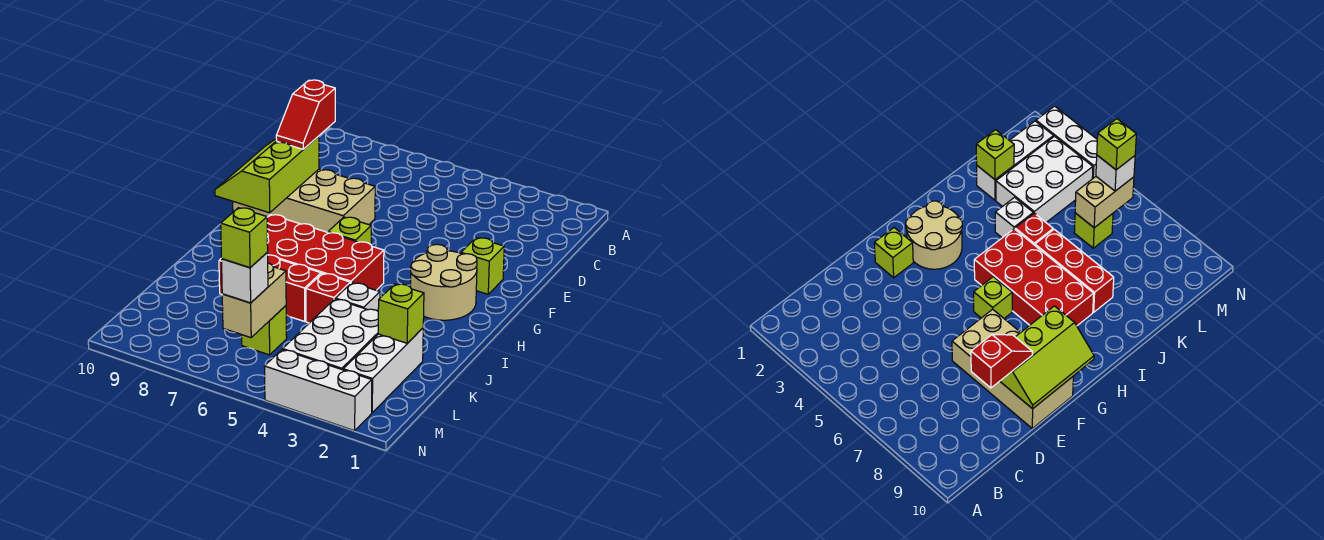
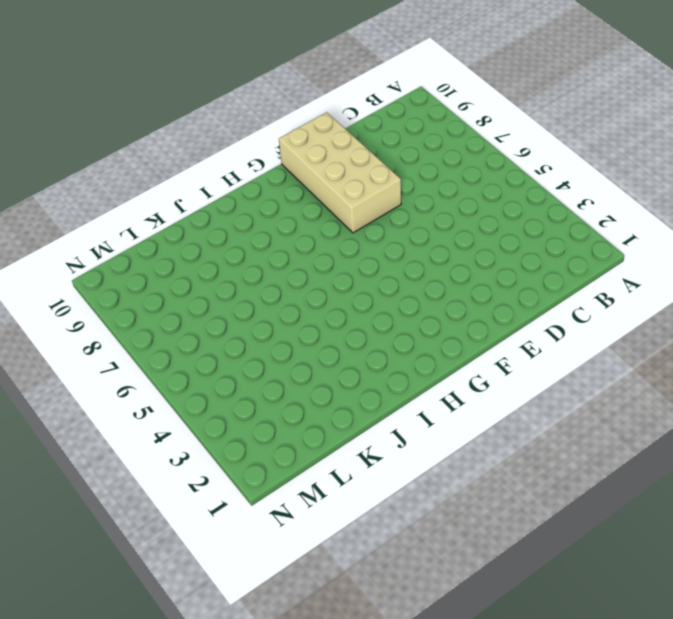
none -> lime 1x1 brick [461,238,504,294]
none -> tan 2x2 round brick [411,244,477,320]
none -> lime 1x1 brick [328,217,371,244]

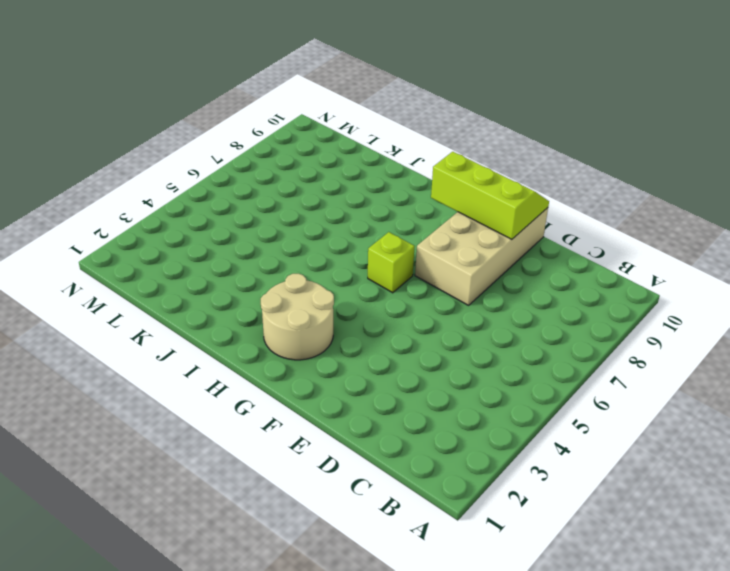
none -> lime 1x1 brick [461,238,504,294]
none -> red 2x4 brick [267,215,384,290]
none -> white 1x1 brick [336,283,380,311]

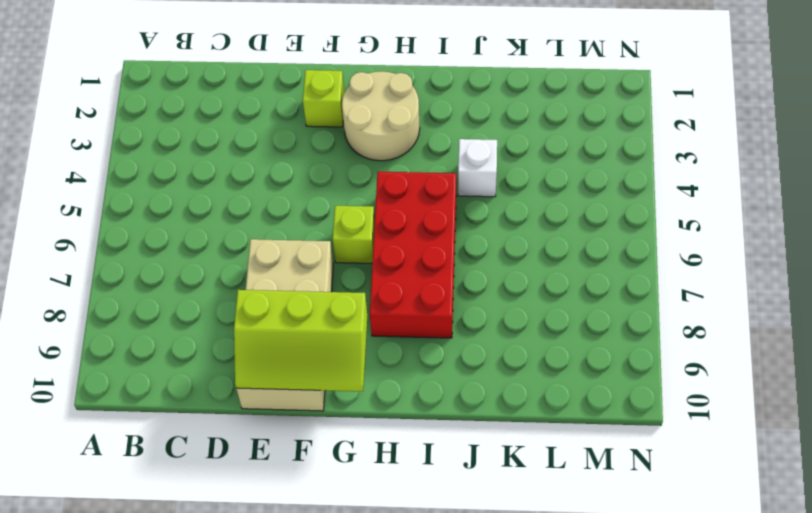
none -> red 1x1 brick [306,273,350,323]
none -> red 1x3 brick [219,255,321,321]
none -> white 1x3 brick [343,328,423,413]

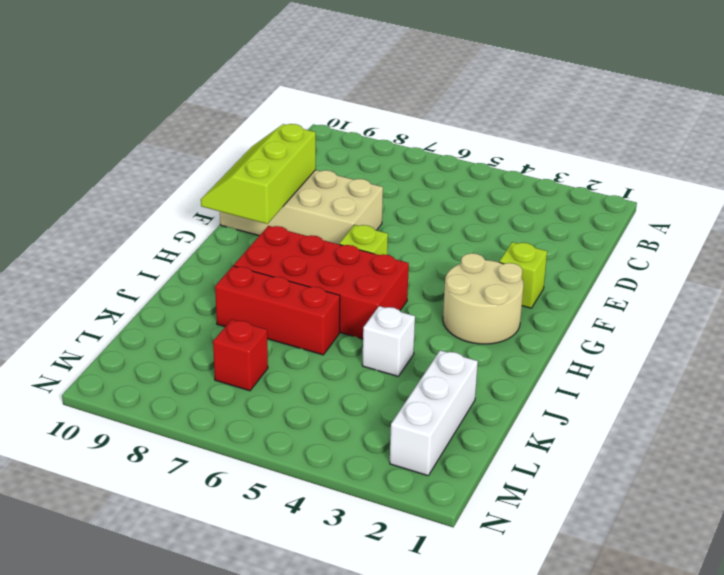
red 1x1 brick [213,319,268,391] -> red 1x1 brick moved to [306,273,350,323]
none -> white 2x3 brick [283,299,378,370]
none -> lime 1x1 brick [242,306,287,355]
none -> white 1x3 brick [264,350,372,431]

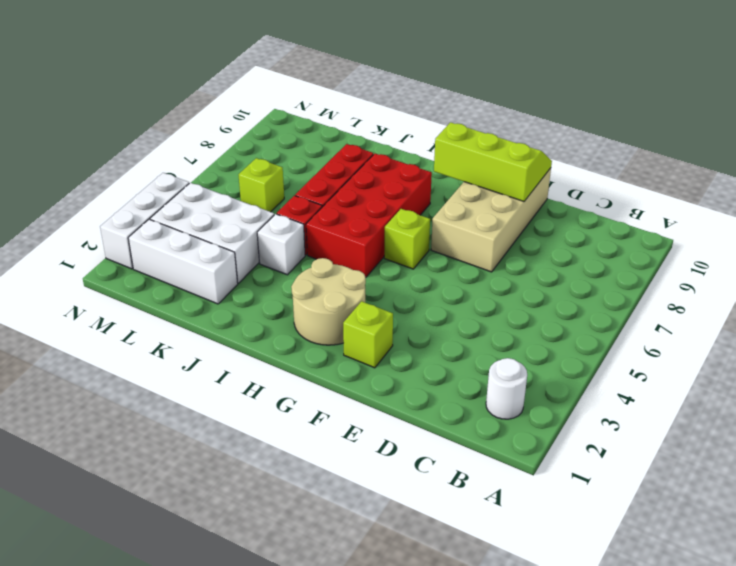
white 1x1 round brick [486,358,527,419] -> none
none -> lime 1x1 brick [378,284,424,343]
none -> tan 1x2 brick [222,263,286,338]
none -> red 1x2 slope [276,80,335,149]

